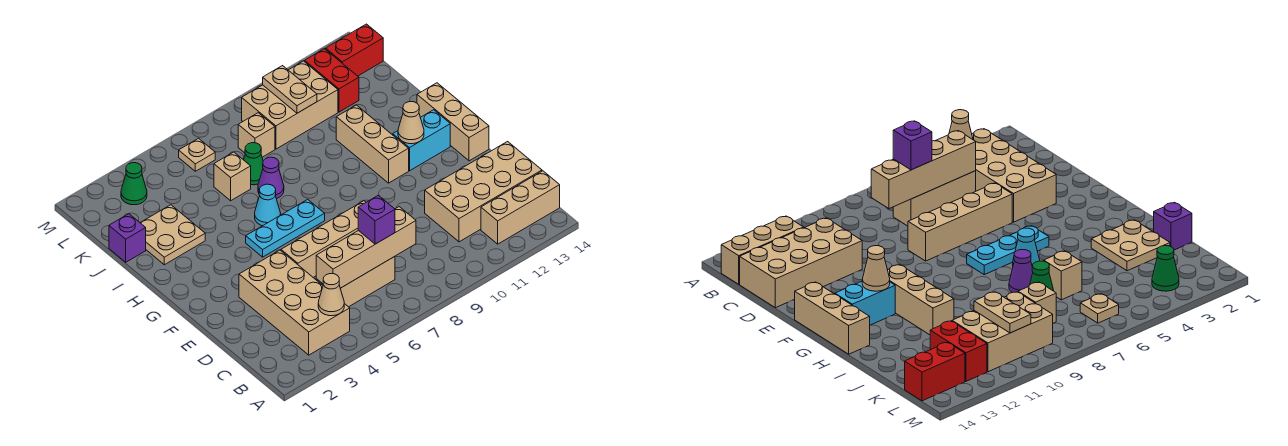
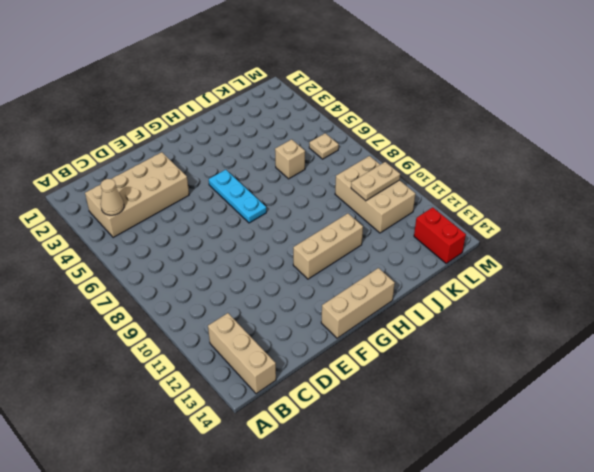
none -> tan 1x3 brick [316,257,395,307]
none -> tan 2x4 brick [425,142,542,242]
none -> tan 1x4 brick [281,201,366,278]

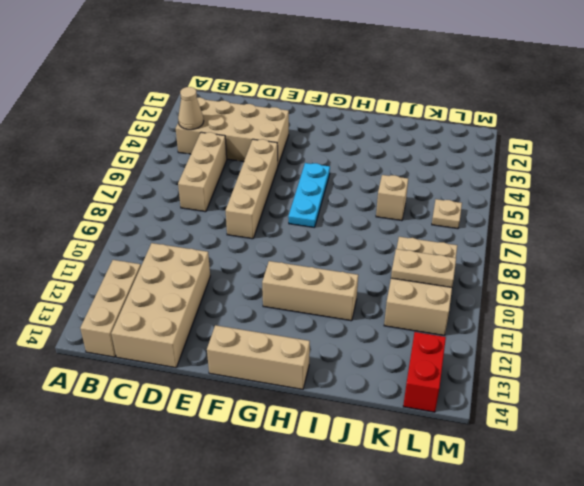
none -> cyan 1x2 brick [393,110,450,171]
none -> cyan 1x1 cone [255,184,281,226]
none -> tan 2x2 plate [140,205,205,265]

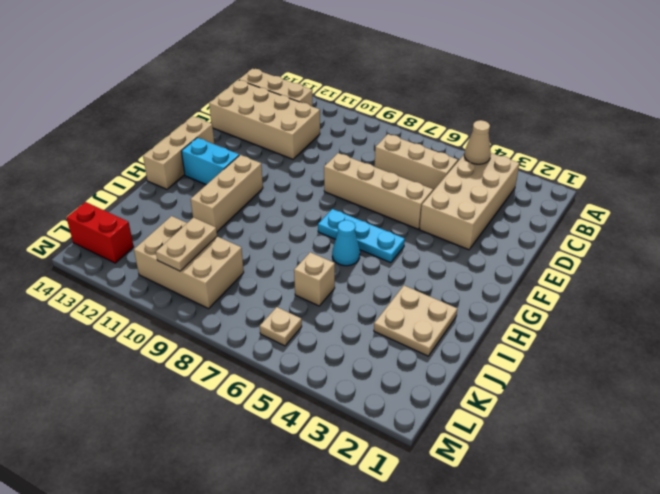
none -> purple 1x1 cone [258,157,284,199]
none -> purple 1x1 brick [109,214,146,262]
none -> green 1x1 cone [244,143,263,185]

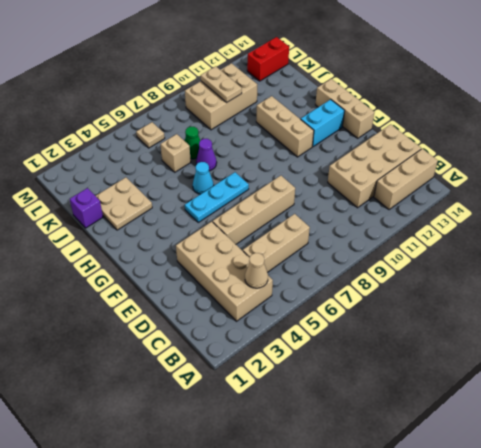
none -> tan 1x1 brick [238,113,275,157]
none -> red 1x2 brick [305,49,359,112]
none -> green 1x1 cone [121,163,147,205]

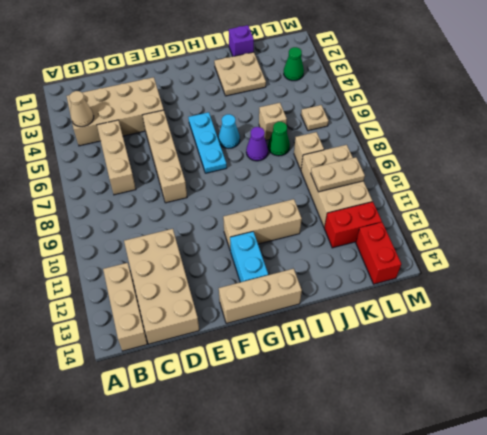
none -> tan 1x4 brick [316,207,416,288]
none -> tan 1x1 cone [398,102,424,144]
none -> purple 1x1 brick [358,195,395,244]

